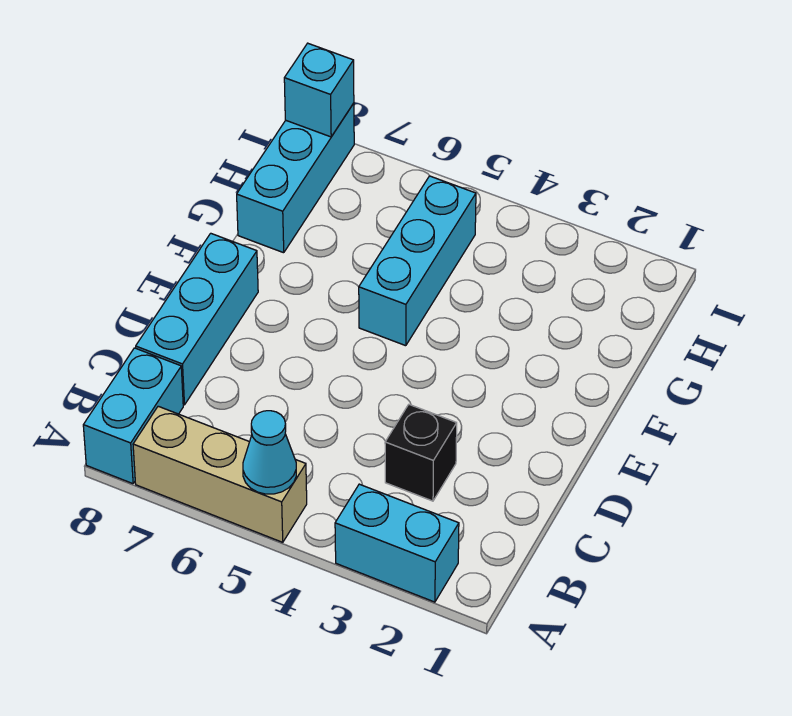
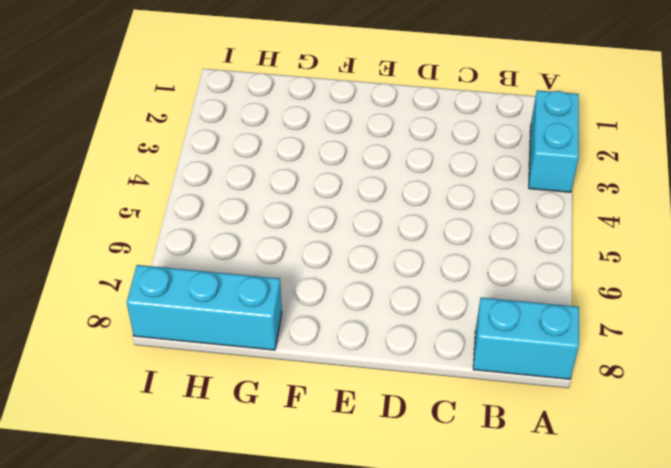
none -> tan 1x3 brick [133,406,307,542]
none -> black 1x1 brick [385,405,457,501]

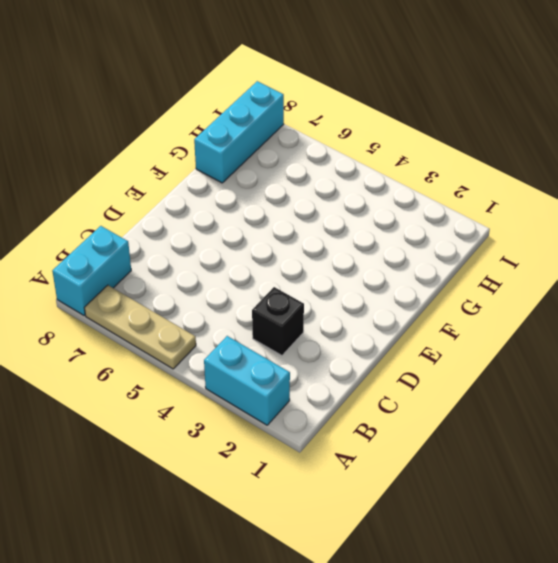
tan 1x3 plate [85,285,196,369] -> tan 1x3 brick [133,406,307,542]
none -> cyan 1x3 brick [136,233,258,405]
none -> cyan 1x3 brick [359,176,476,346]

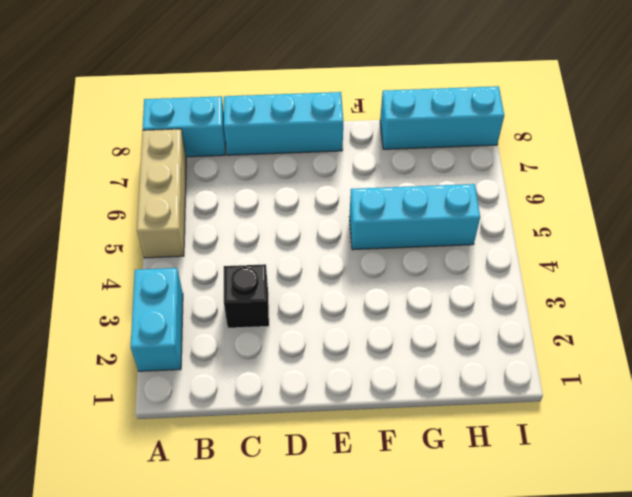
none -> cyan 1x1 cone [243,411,296,494]
none -> cyan 1x1 brick [284,43,354,137]

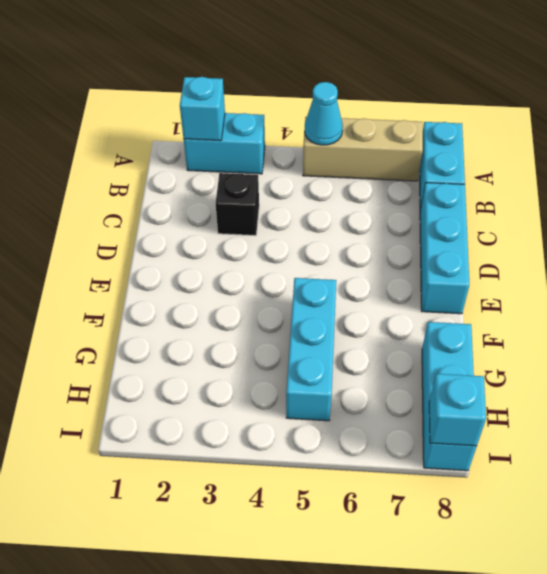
cyan 1x1 brick [180,77,225,141] -> none

